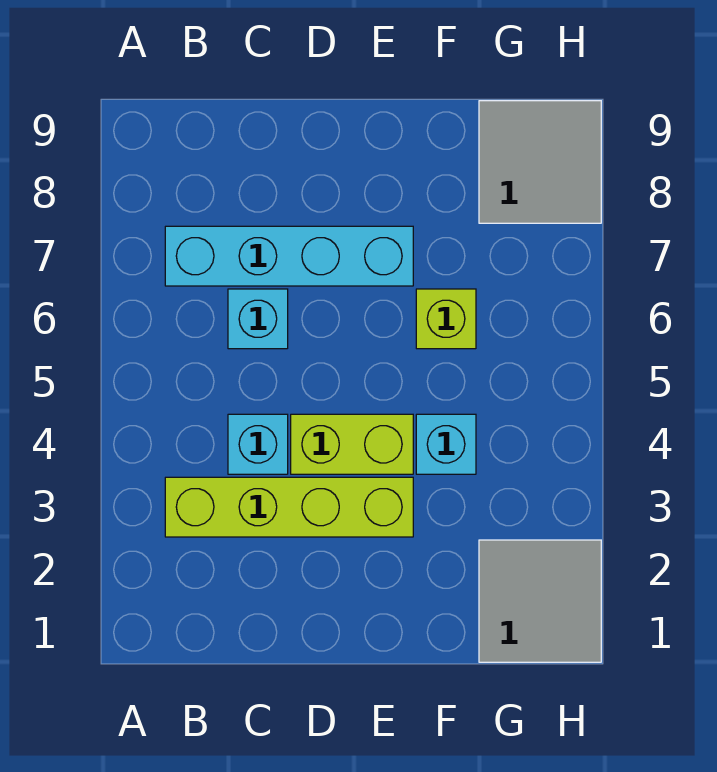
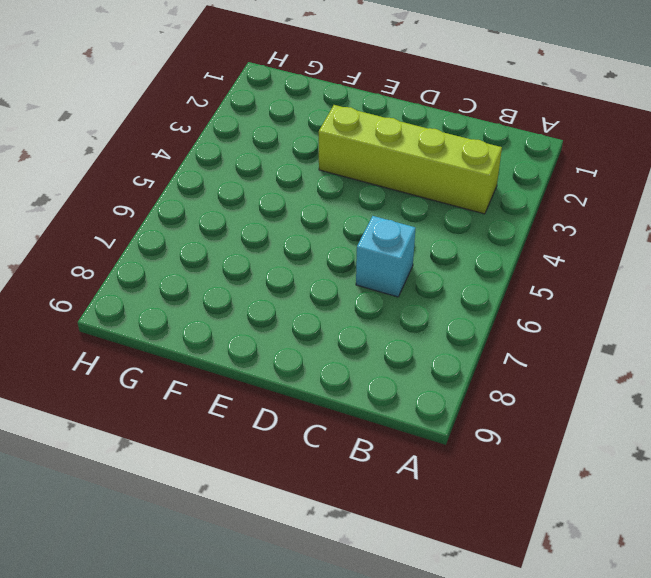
none -> cyan 1x4 brick [165,226,413,286]
none -> cyan 1x1 brick [228,414,288,474]

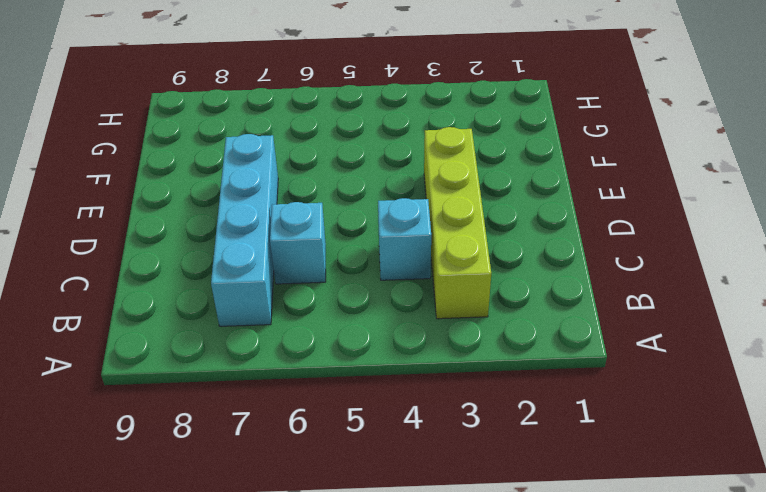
none -> lime 1x2 brick [291,414,413,474]
none -> cyan 1x1 brick [416,414,476,474]

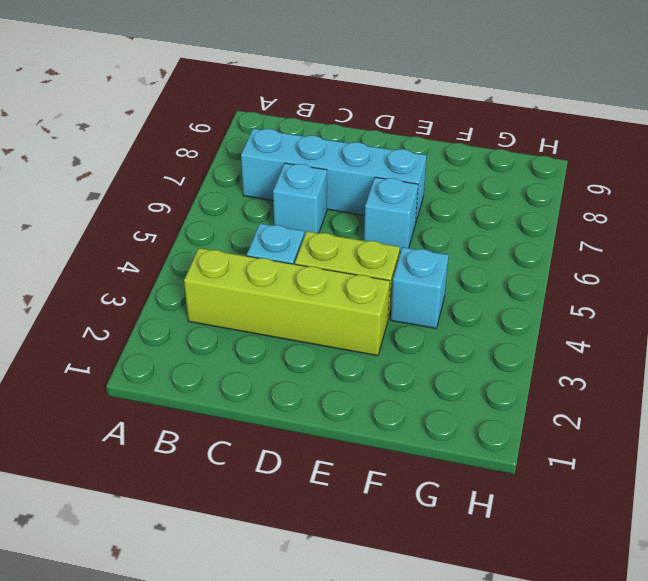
cyan 1x1 brick [364,177,418,253] -> none
none -> lime 1x1 brick [416,289,476,349]
none -> grey 2x2 tile [479,540,601,662]

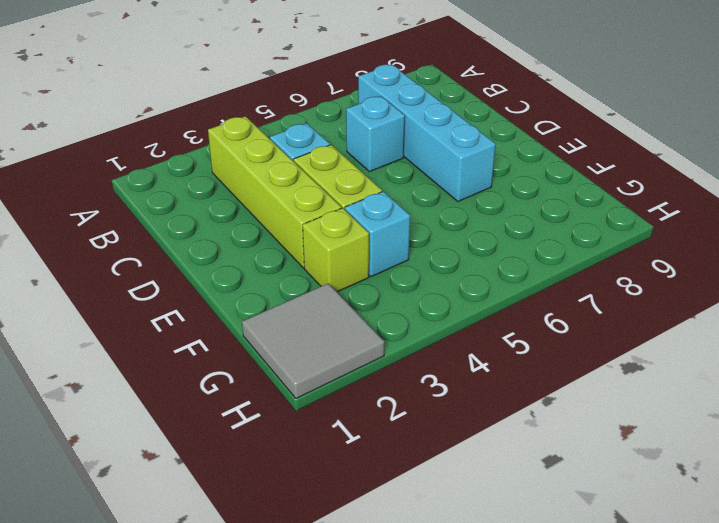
lime 1x1 brick [303,208,369,292] -> lime 1x1 brick moved to [416,289,476,349]
none -> grey 2x2 tile [479,101,601,223]

